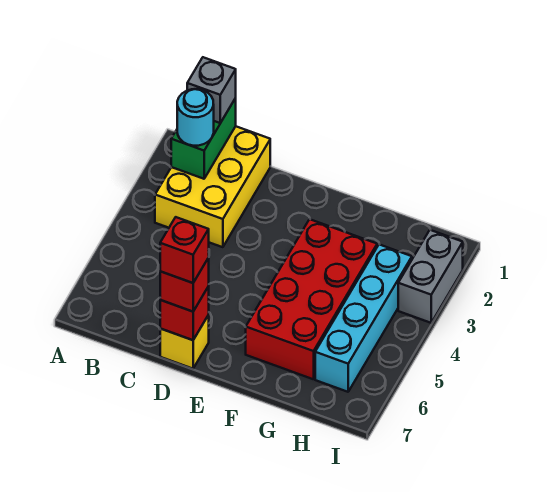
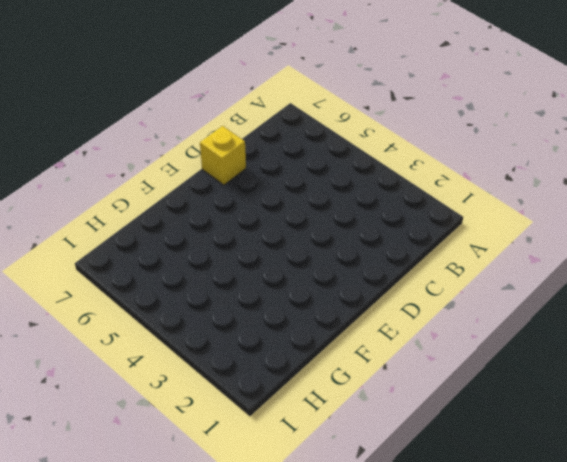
none -> yellow 2x3 brick [155,126,270,247]
none -> red 2x4 brick [246,219,377,379]

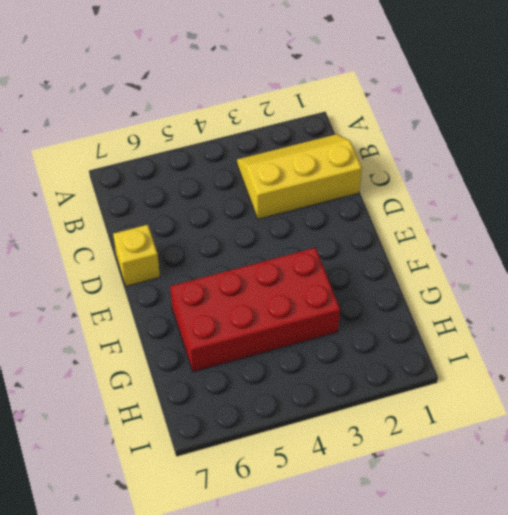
yellow 2x3 slope [237,134,362,219] -> yellow 2x3 brick [155,126,270,247]
none -> cyan 1x4 brick [315,244,412,392]
none -> grey 1x2 brick [398,230,463,323]

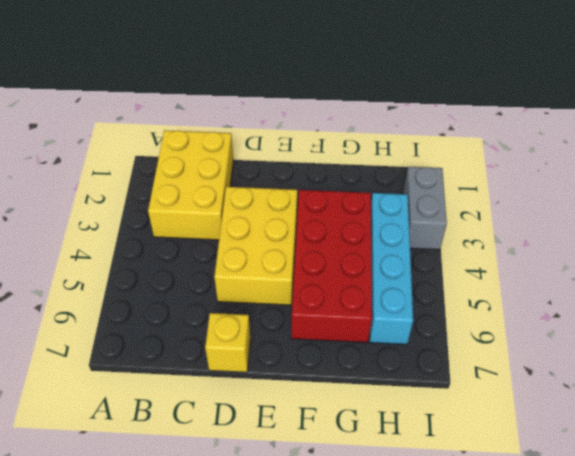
yellow 2x3 brick [214,187,297,305] -> none
none -> green 1x2 brick [171,98,236,179]
none -> red 1x1 brick [160,286,209,340]

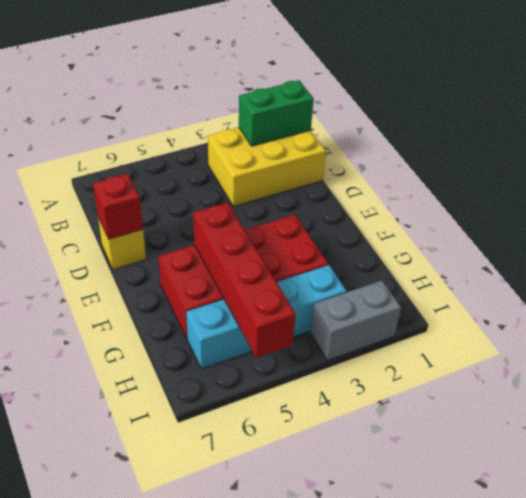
red 1x4 brick [193,202,296,358] -> none
none -> grey 1x1 brick [187,57,236,123]
none -> cyan 1x1 round brick [177,89,214,146]

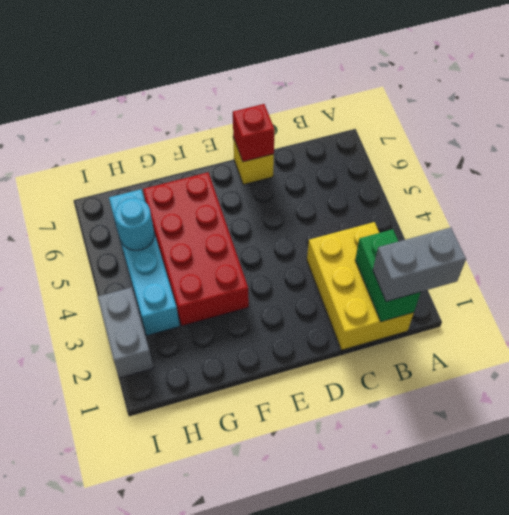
grey 1x2 brick [373,227,466,302] -> grey 1x1 brick [187,57,236,123]
cyan 1x1 round brick [115,198,154,250] -> cyan 1x1 round brick moved to [177,89,214,146]
none -> red 1x1 brick [160,258,209,312]
none -> red 1x1 brick [160,217,209,283]

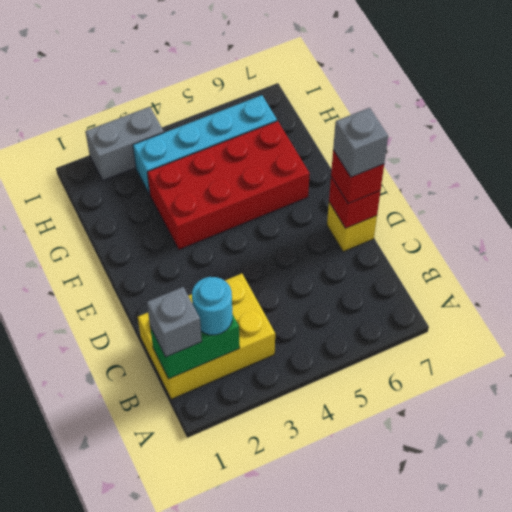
grey 1x1 brick [333,108,388,177] -> red 1x1 brick [160,217,209,283]

